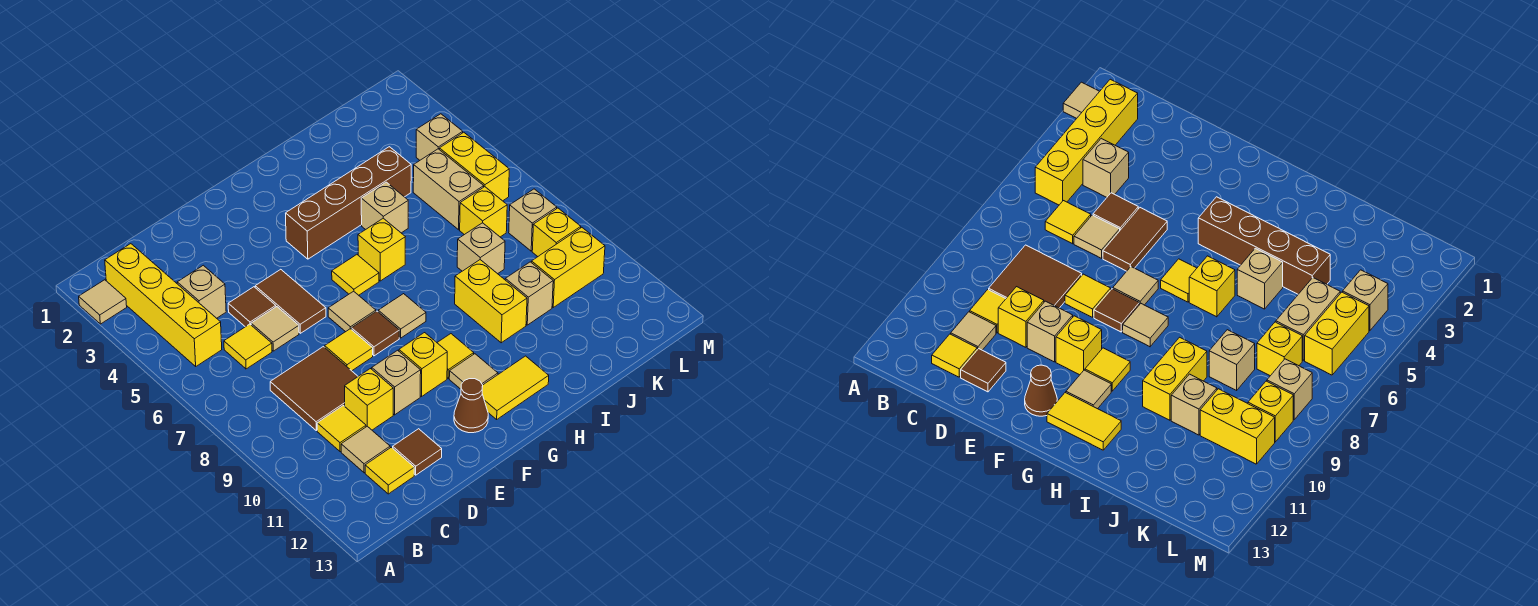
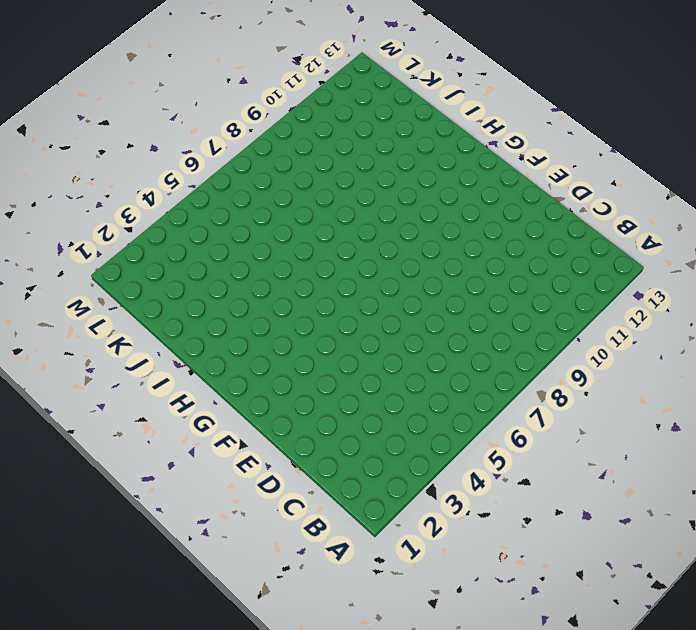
none -> tan 1x1 tile [79,280,127,324]
none -> yellow 1x4 brick [105,244,222,366]
none -> tan 1x1 brick [177,265,226,318]
none -> yellow 1x1 tile [224,324,272,369]

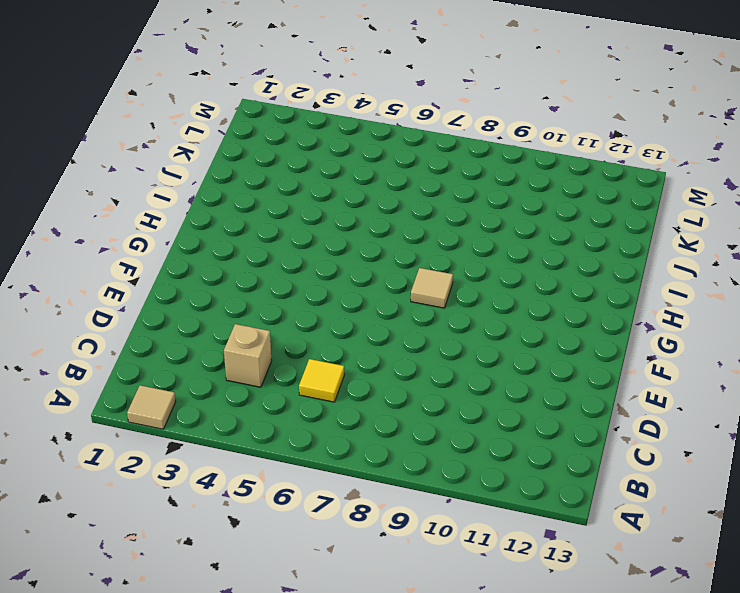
none -> yellow 1x4 brick [105,244,222,366]
none -> brown 2x2 tile [270,347,358,431]
none -> yellow 1x1 tile [317,406,366,452]
none -> tan 1x1 tile [341,426,390,473]

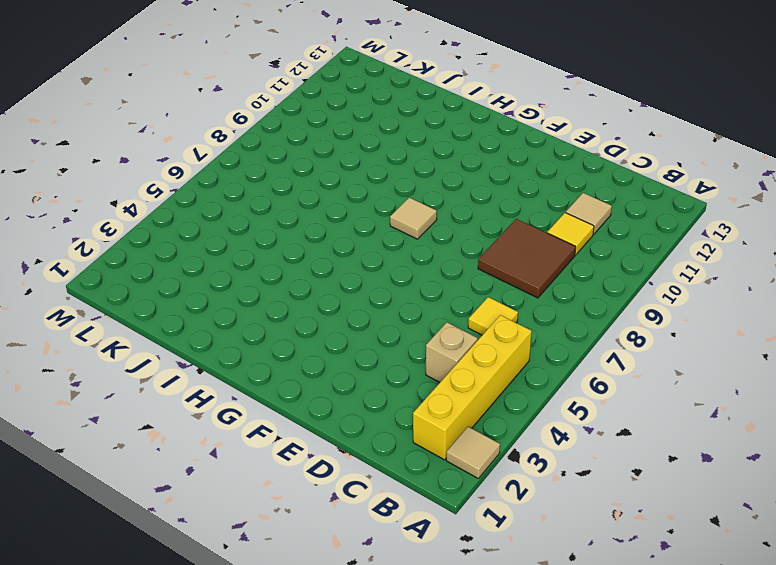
none -> yellow 1x1 tile [365,447,414,494]
none -> brown 1x1 tile [228,287,276,327]
none -> tan 1x1 tile [251,307,299,351]
none -> yellow 1x1 brick [345,369,393,430]

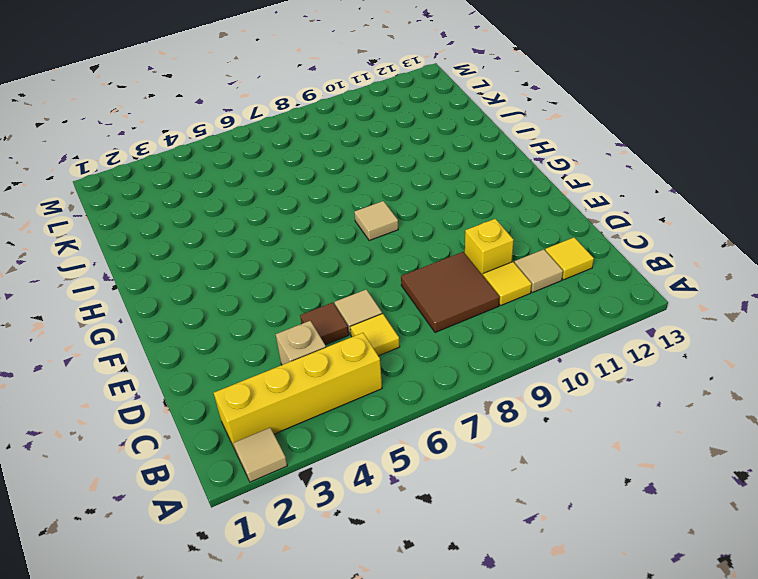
none -> brown 1x1 tile [393,429,442,475]
none -> brown 1x2 tile [255,269,326,333]
none -> yellow 1x1 tile [325,329,373,371]
none -> tan 1x1 brick [372,350,421,415]

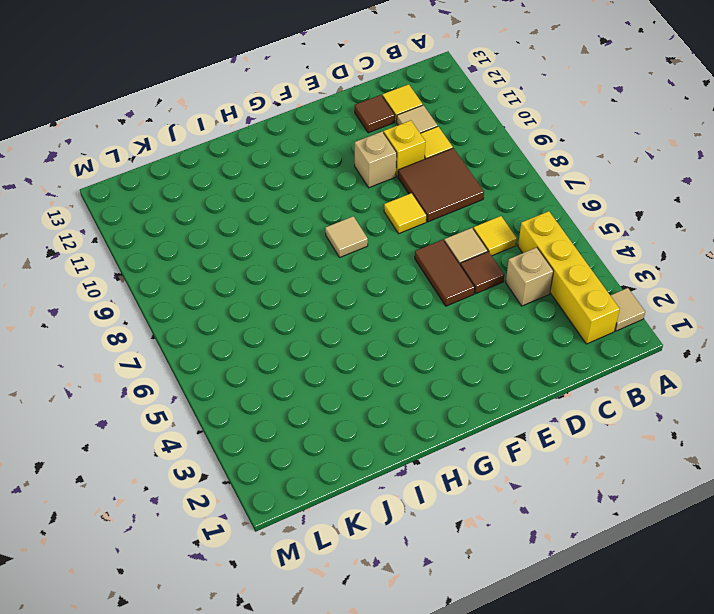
none -> tan 1x1 tile [328,291,376,332]
none -> brown 1x1 tile [352,311,399,356]
none -> yellow 1x1 brick [399,333,447,396]
none -> brown 1x1 cone [454,379,488,433]

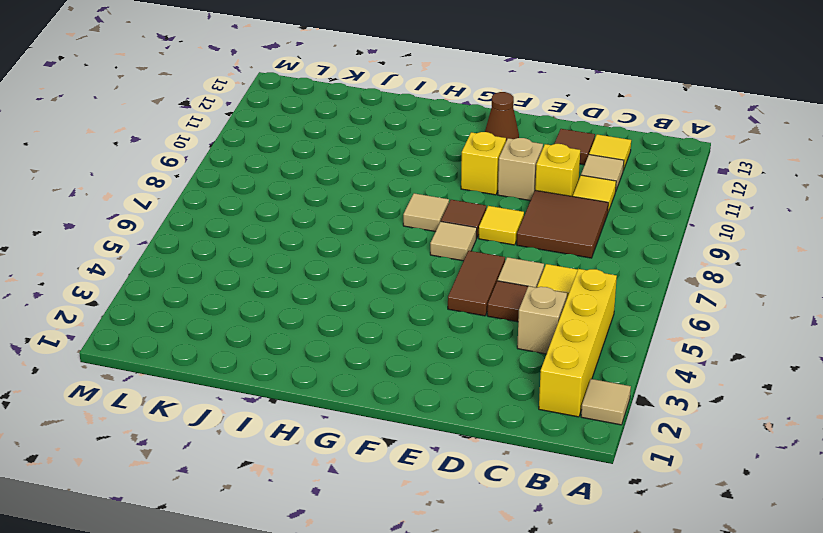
none -> brown 1x4 brick [286,147,411,259]
none -> yellow 1x1 tile [332,255,379,295]
none -> yellow 1x1 tile [437,334,474,378]
none -> tan 1x1 tile [449,354,498,389]

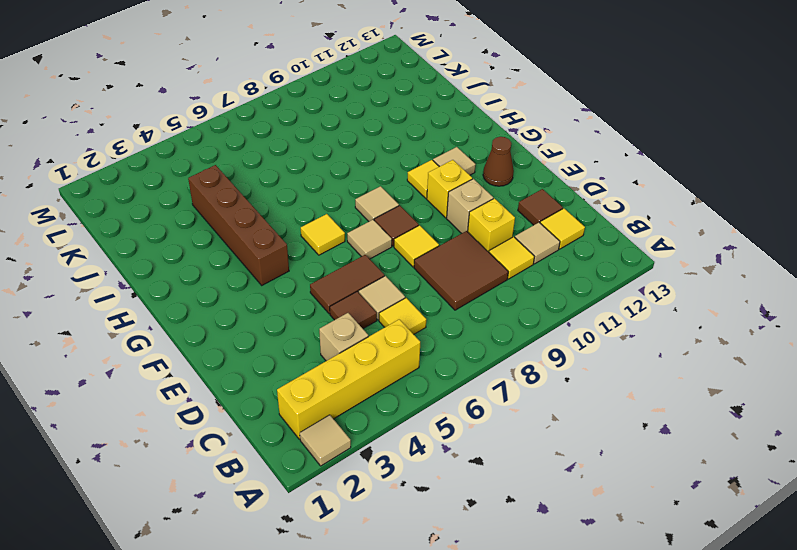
none -> yellow 1x2 tile [482,356,549,419]
none -> yellow 1x1 brick [358,218,405,281]
none -> tan 1x1 brick [361,182,408,233]
none -> yellow 1x2 brick [455,260,527,343]

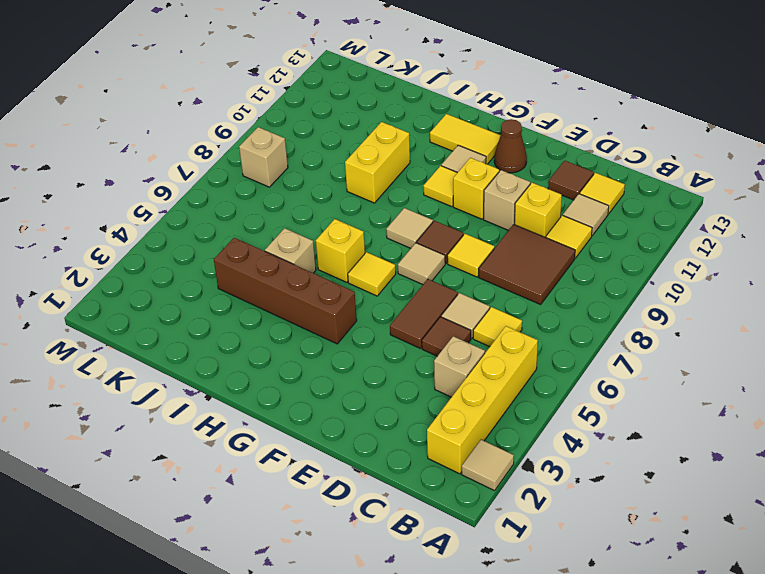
none -> tan 1x1 brick [457,223,505,274]
none -> tan 1x1 brick [505,262,553,325]
none -> tan 1x2 brick [413,149,484,230]
none -> yellow 1x1 brick [460,187,507,237]

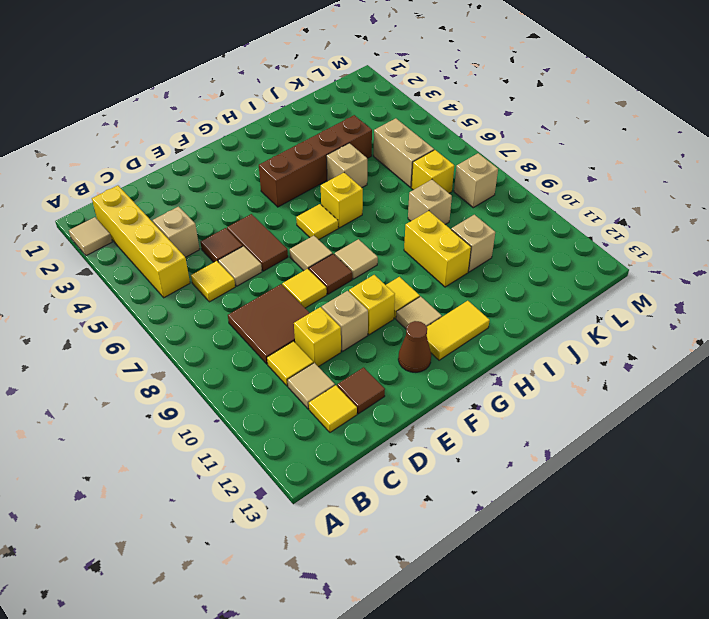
none -> yellow 1x2 brick [531,228,605,307]
none -> tan 1x1 brick [416,114,463,160]
none -> yellow 1x2 brick [439,132,509,201]
none -> yellow 1x1 brick [532,208,581,256]

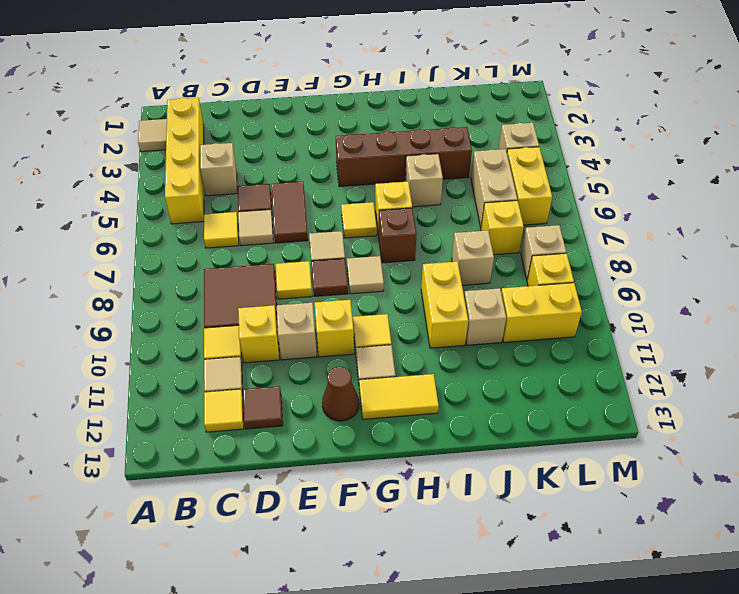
brown 1x1 brick [379,208,417,263] -> none

